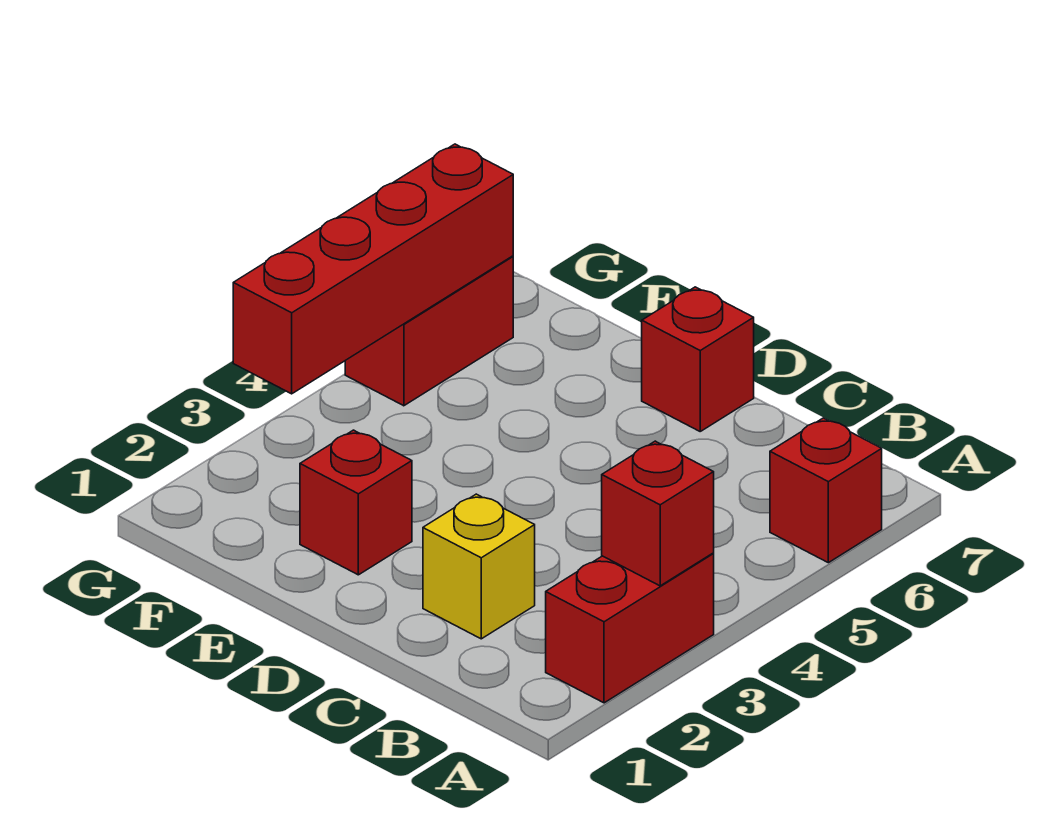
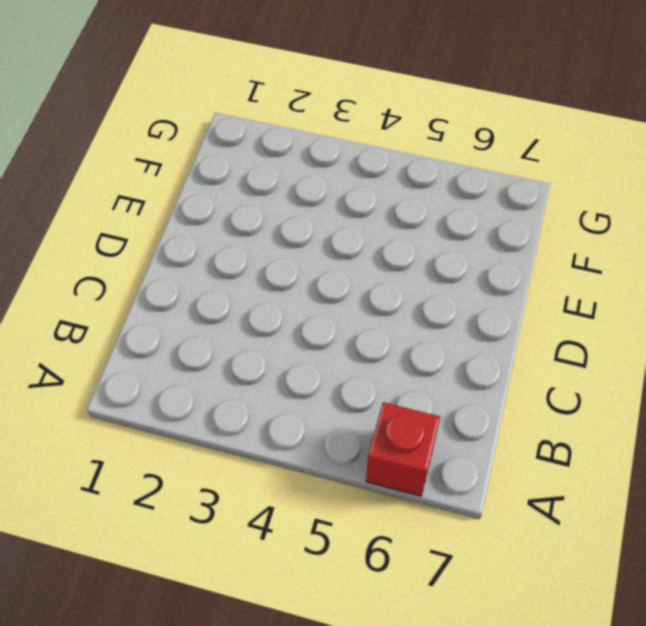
none -> red 1x2 brick [546,553,714,703]
none -> yellow 1x1 brick [423,494,535,639]

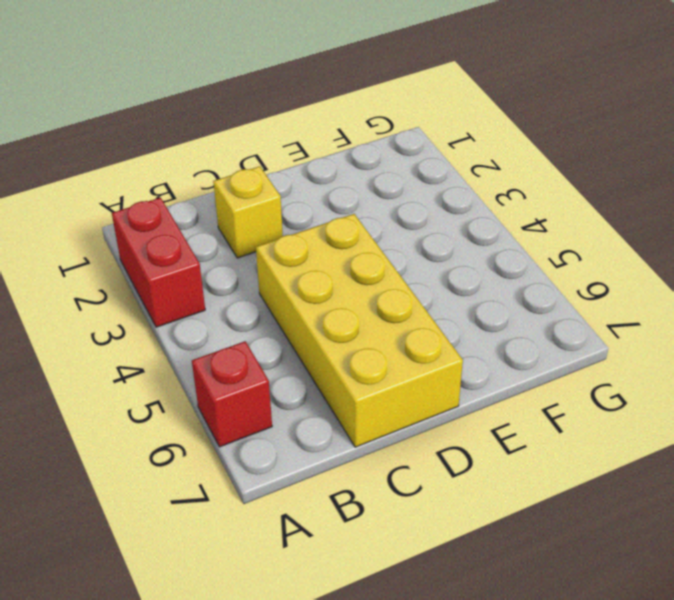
yellow 2x4 brick [256,214,463,447] -> red 1x1 brick [642,287,754,431]
none -> red 1x1 brick [300,430,412,575]
none -> red 1x2 brick [345,256,513,406]

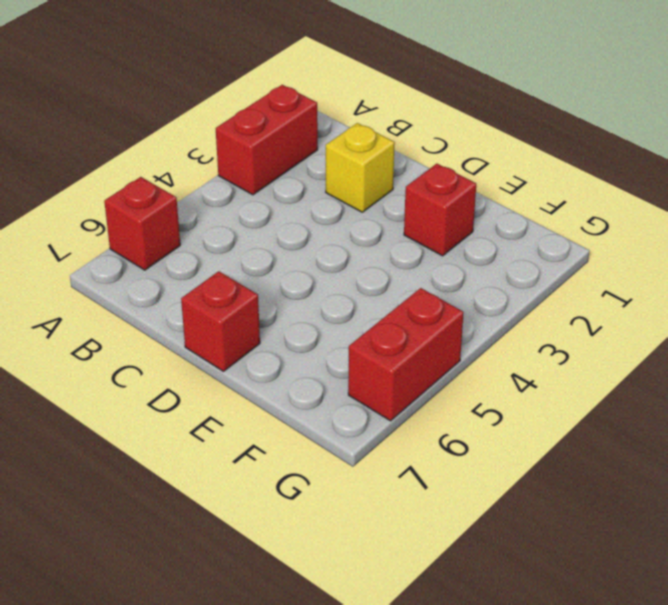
none -> red 1x1 brick [602,441,714,586]
none -> red 1x4 brick [233,144,513,394]

